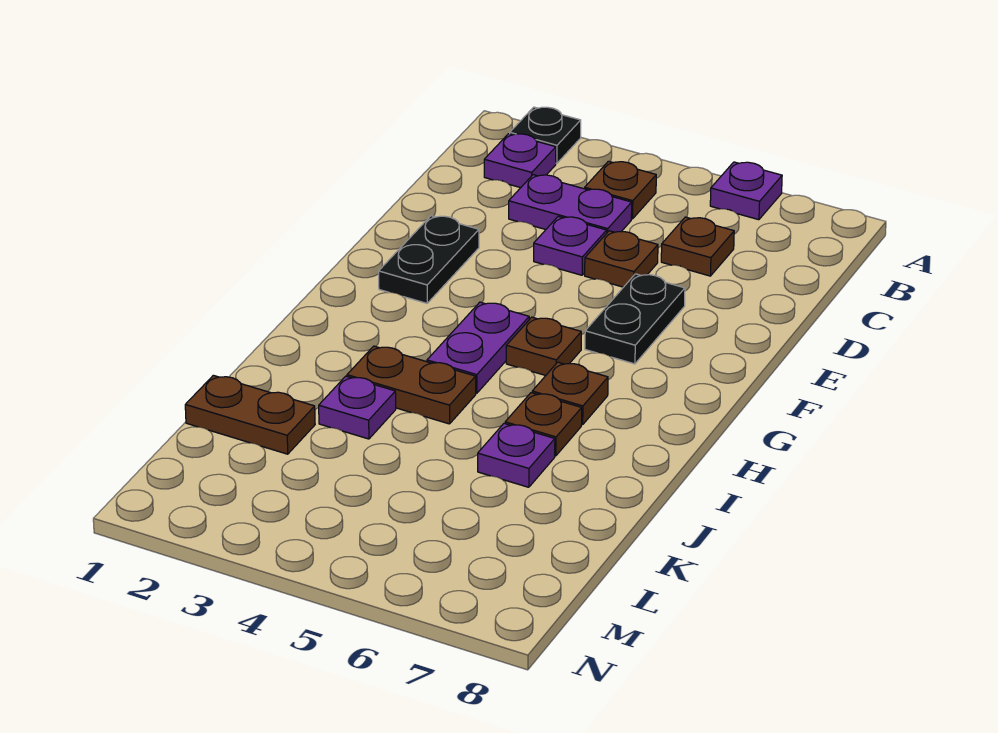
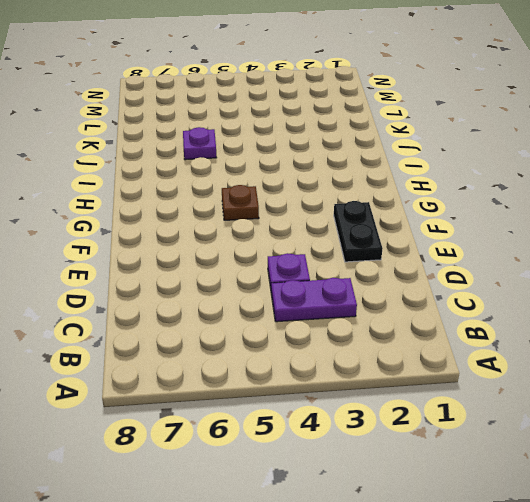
none -> black 1x1 plate [510,107,581,163]
none -> purple 1x1 plate [710,162,782,220]
none -> purple 1x1 plate [484,134,556,188]

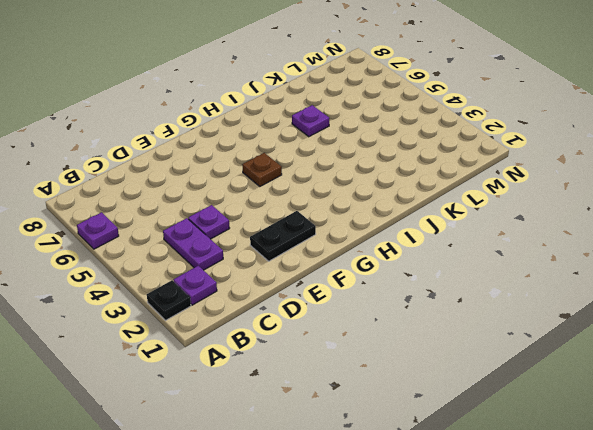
none -> brown 1x1 plate [585,161,656,219]
none -> brown 1x1 plate [661,217,734,276]
none -> brown 1x1 plate [585,231,658,287]

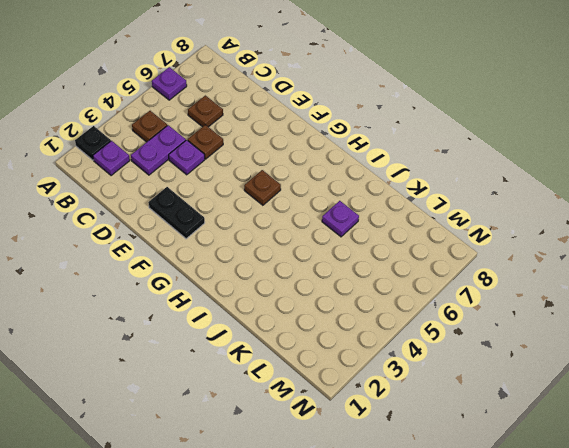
none -> black 1x2 plate [585,274,685,364]
none -> purple 1x2 plate [427,302,529,393]
none -> brown 1x1 plate [532,362,608,425]

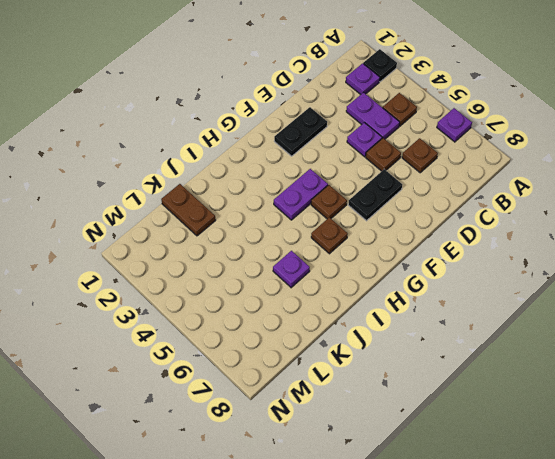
none -> brown 1x2 plate [347,346,476,424]
none -> brown 1x1 plate [505,393,582,456]
none -> purple 1x1 plate [319,376,396,439]

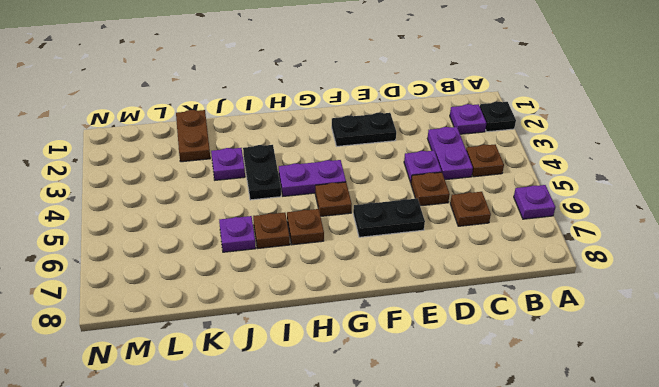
black 1x2 plate [243,145,281,200] -> brown 1x2 plate [347,346,476,424]

